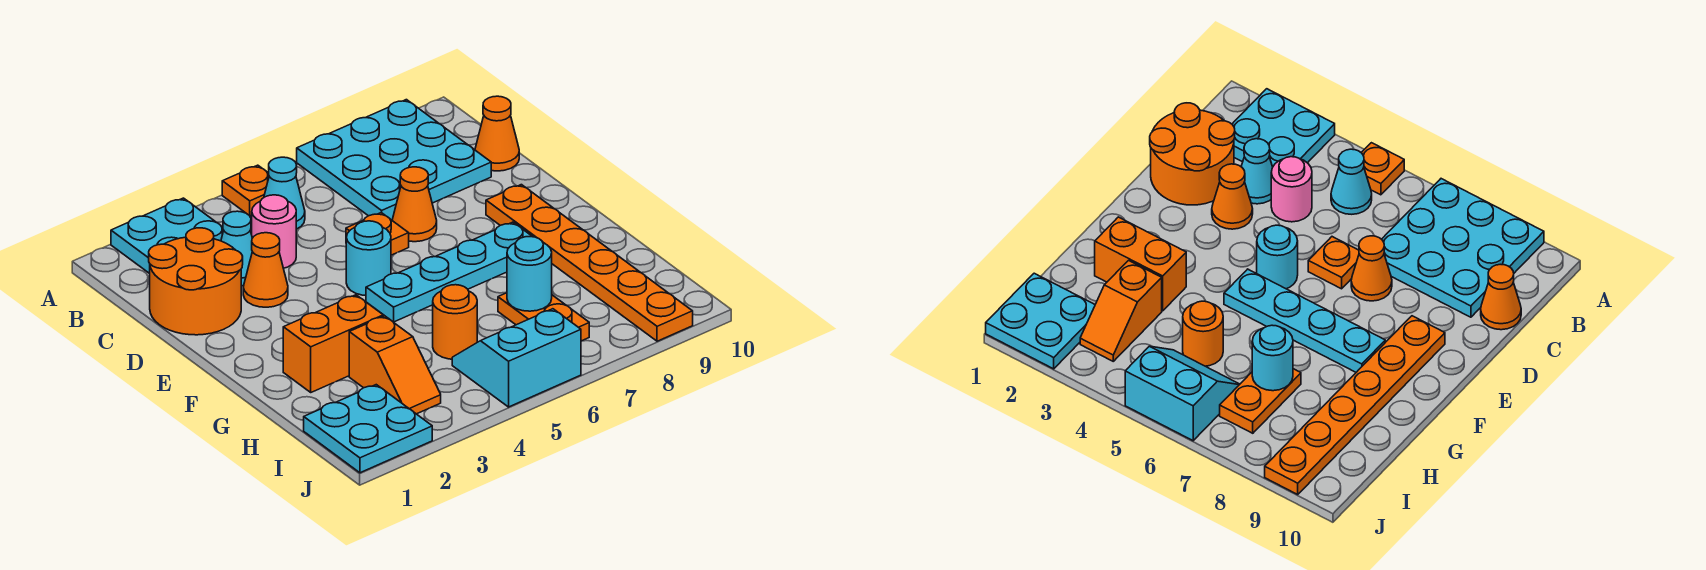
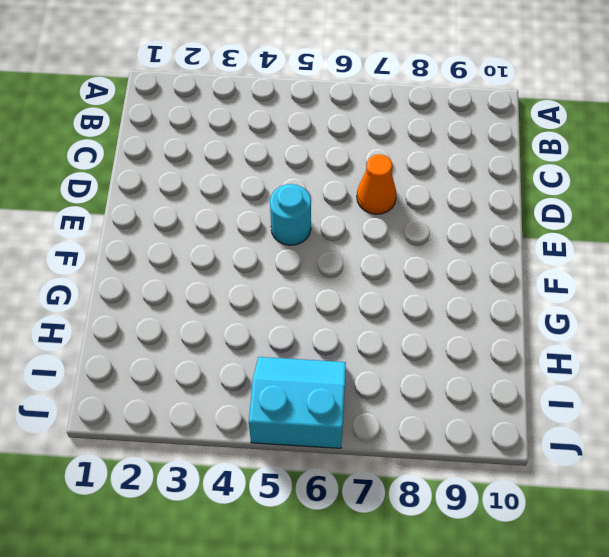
none -> cyan 2x2 plate [111,198,224,274]
none -> orange 1x1 plate [222,165,269,216]
none -> cyan 3x3 plate [297,100,491,220]

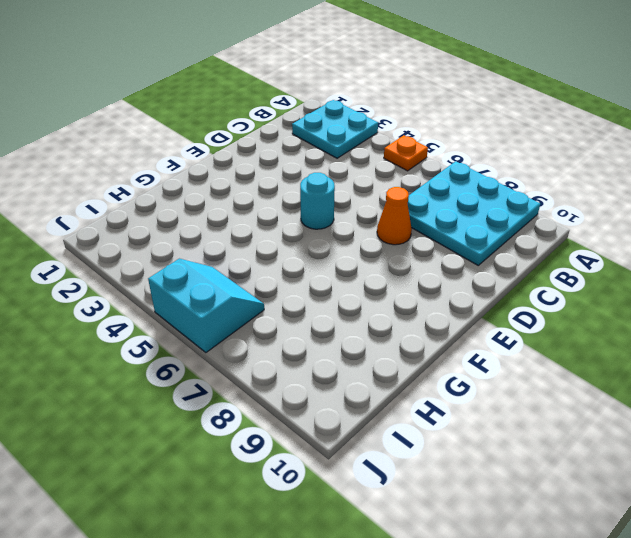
none -> cyan 1x1 cone [264,157,305,229]
none -> orange 2x2 round brick [149,228,243,335]
none -> cyan 1x1 cone [221,211,252,286]

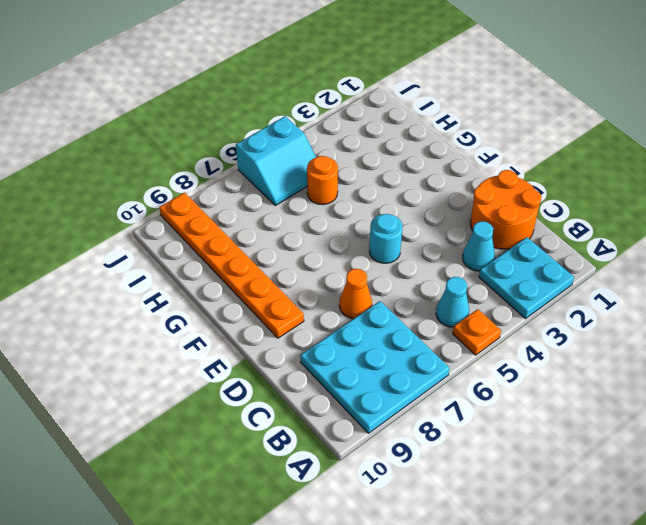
none -> pink 1x1 round brick [252,195,296,268]
none -> orange 1x1 cone [475,96,519,171]
none -> orange 1x1 cone [243,233,288,307]

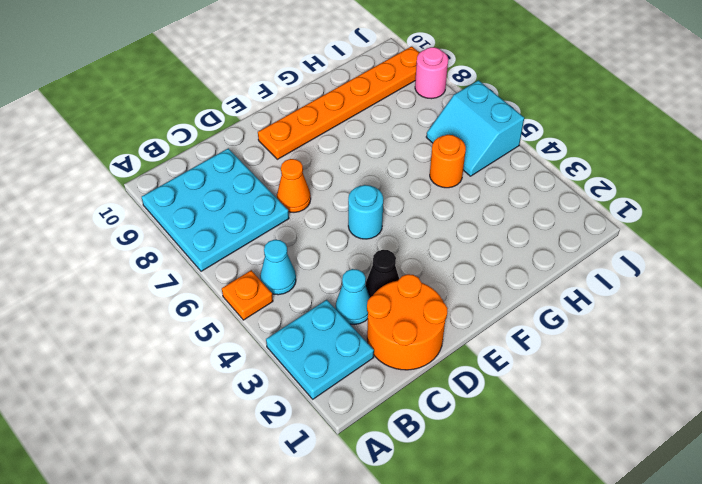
black 1x1 cone [366,250,399,297] -> orange 1x1 cone [243,233,288,307]
pink 1x1 round brick [415,47,448,99] -> pink 1x1 round brick moved to [252,195,296,268]
none -> orange 1x1 cone [475,96,519,171]
none -> orange 1x1 plate [346,213,409,255]
none -> cyan 1x4 plate [366,222,532,322]

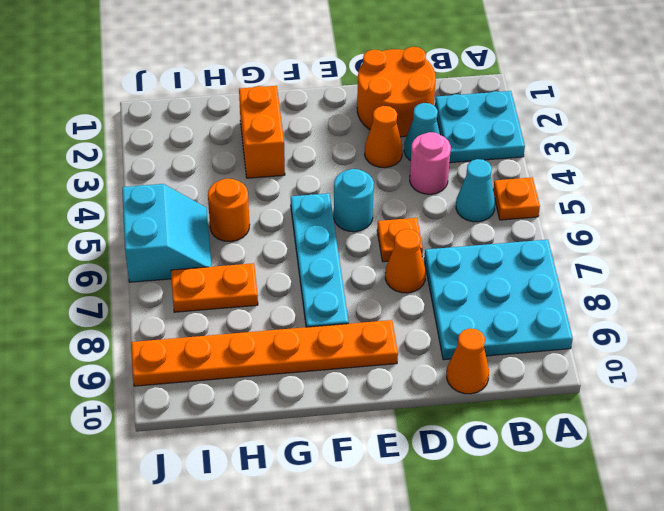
none -> orange 1x2 slope [349,316,441,414]
none -> cyan 2x2 plate [304,385,432,473]
none -> cyan 1x1 round brick [507,237,552,311]

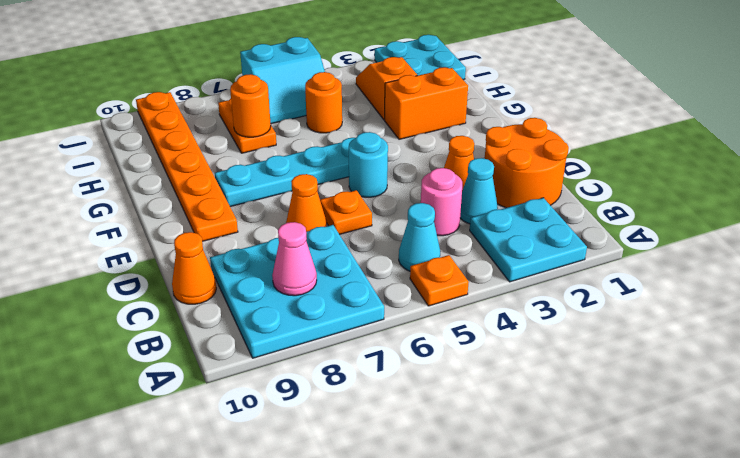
pink 1x1 cone [272,222,317,296] -> none
orange 1x1 round brick [230,74,271,137] -> cyan 1x1 round brick [507,237,552,311]

